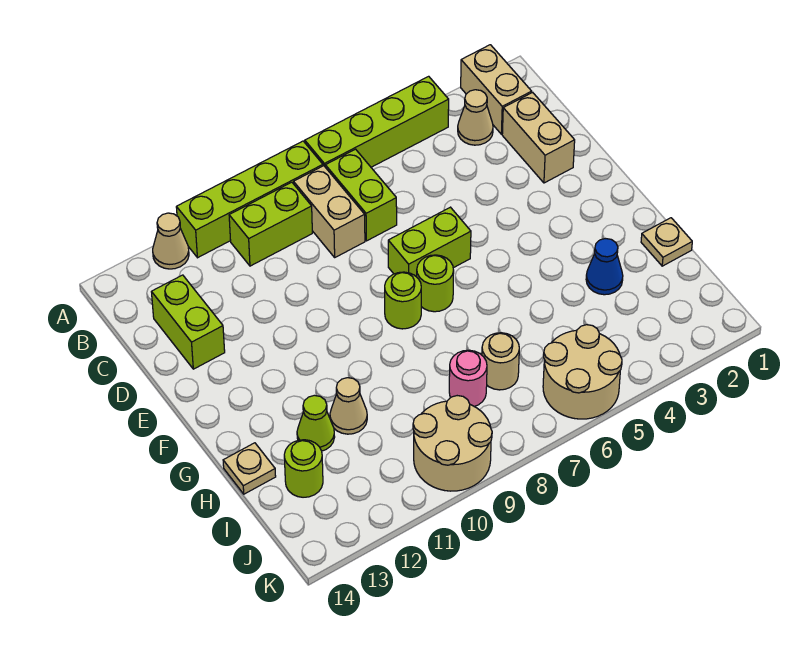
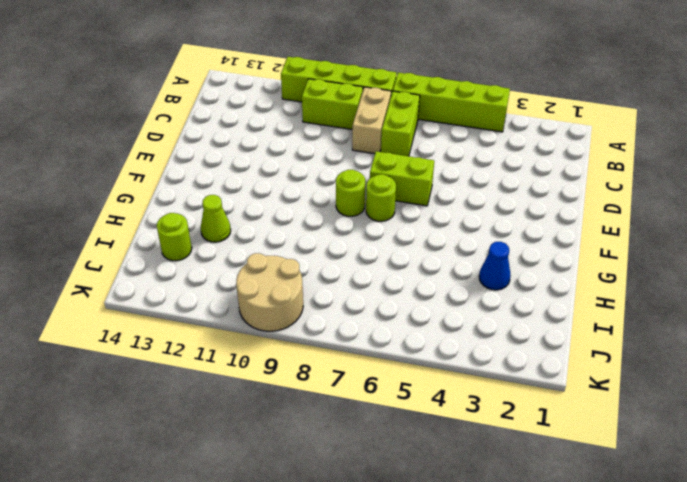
none -> tan 1x2 brick [461,45,532,134]
none -> tan 1x1 cone [153,213,189,269]
none -> tan 1x1 cone [458,90,493,145]

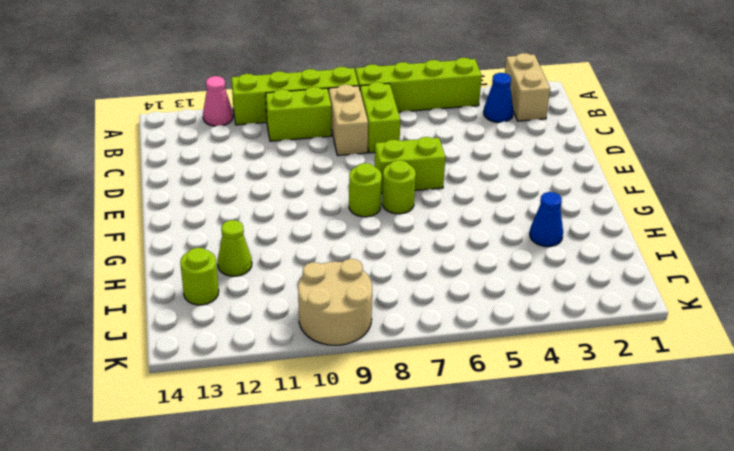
pink 1x1 cone [203,76,233,126] -> tan 1x1 cone [153,213,189,269]
blue 1x1 cone [484,73,513,122] -> tan 1x1 cone [458,90,493,145]
none -> tan 1x2 brick [502,92,575,183]
none -> lime 1x2 brick [152,275,225,369]
none -> tan 1x1 plate [641,218,692,266]

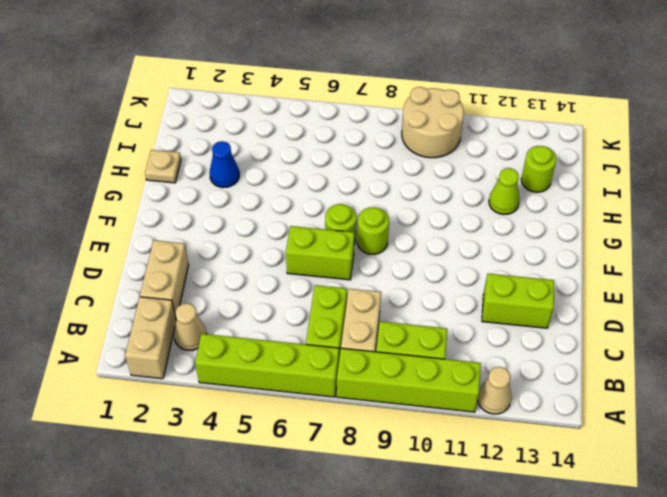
lime 1x2 brick [482,274,554,328] -> lime 1x2 brick turned to [152,275,225,369]
none -> tan 1x1 cone [330,378,367,434]
none -> tan 1x1 plate [223,443,276,494]
none -> tan 1x1 round brick [482,333,519,390]

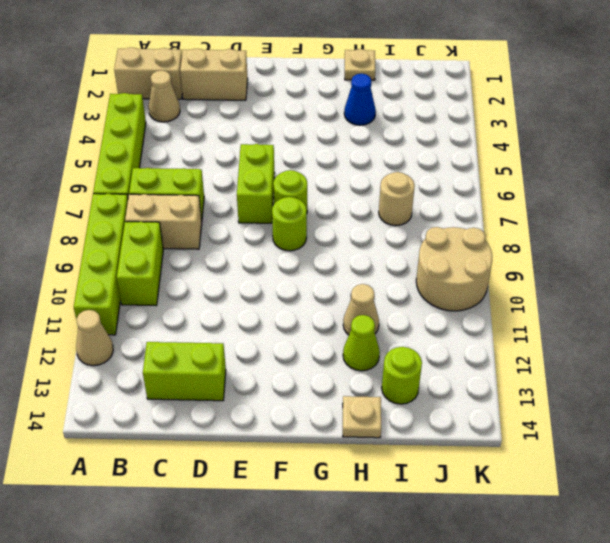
none -> pink 1x1 round brick [449,350,487,407]
none -> tan 2x2 round brick [543,325,622,419]

